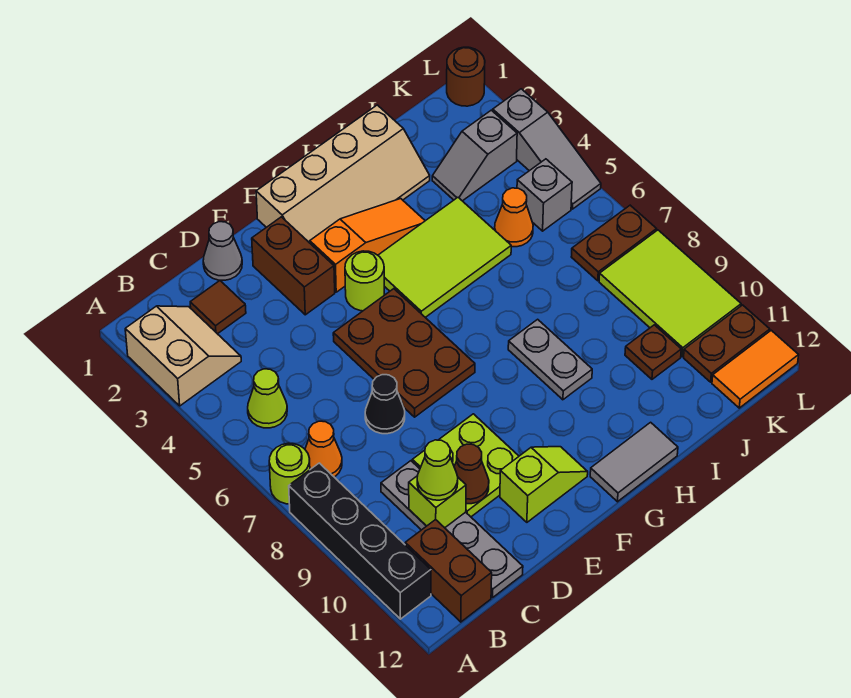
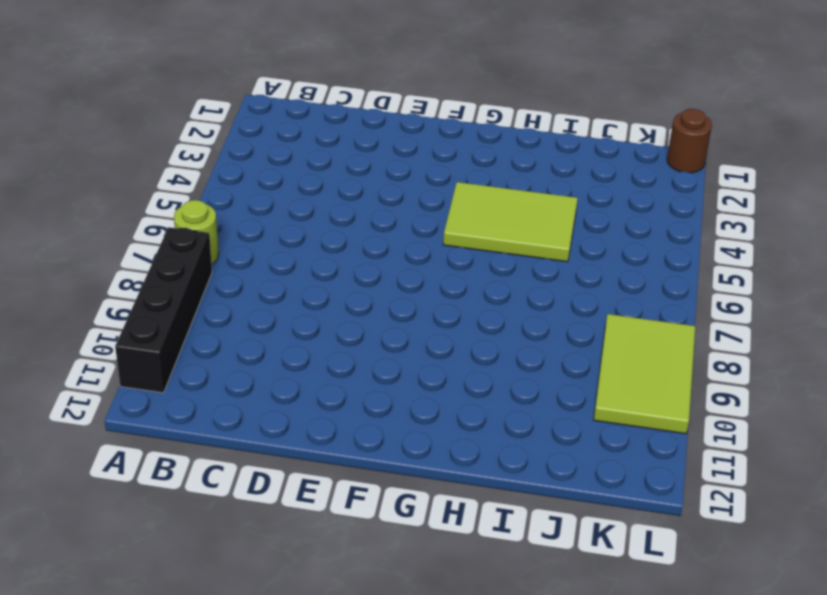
none -> tan 2x2 slope [125,306,241,406]
none -> lime 1x1 cone [248,369,287,428]
none -> orange 1x1 cone [305,421,342,477]
none -> brown 1x2 brick [405,519,492,622]

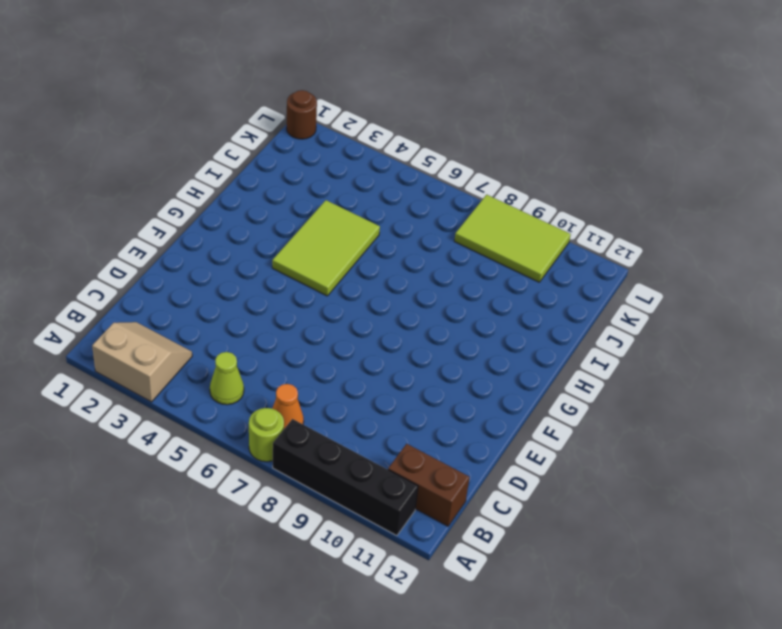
none -> brown 1x1 tile [190,281,246,334]
none -> grey 1x4 plate [381,461,523,597]
none -> grey 1x1 cone [203,222,242,280]
none -> black 1x1 cone [365,375,405,434]

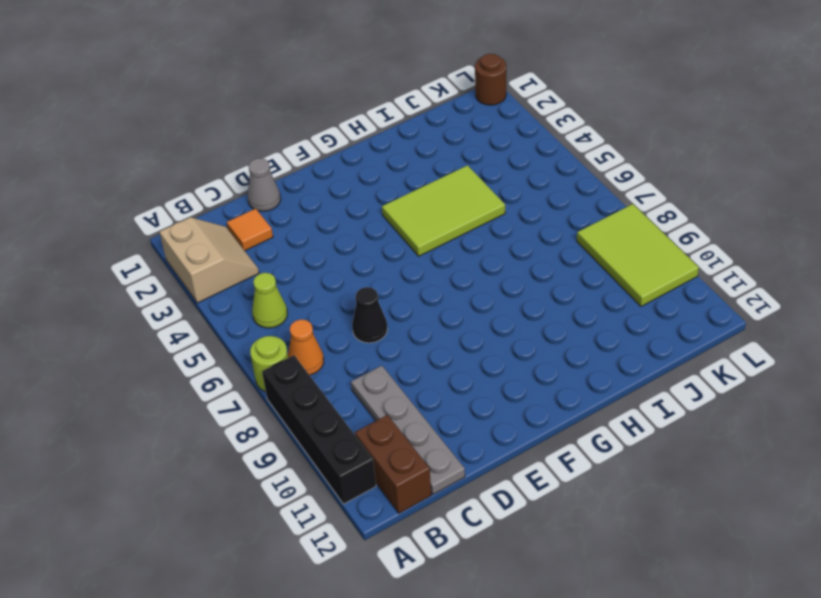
orange 1x1 tile [227,209,273,251] -> brown 1x1 tile [190,281,246,334]
none -> lime 2x2 plate [412,414,519,517]
none -> brown 1x2 brick [252,217,335,315]
none -> brown 2x3 plate [333,289,475,417]
none -> lime 1x2 slope [500,447,588,522]

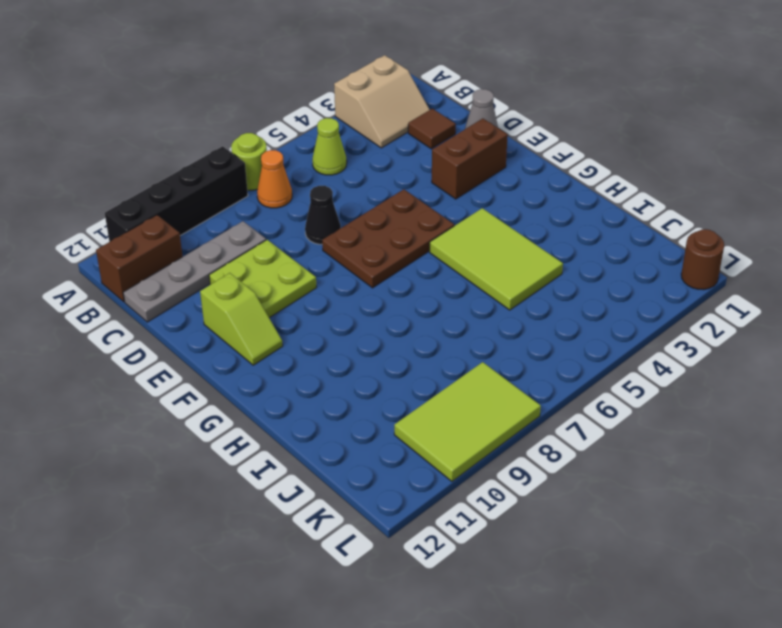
none -> tan 2x4 slope [256,105,430,243]
none -> orange 1x3 slope [310,199,425,292]
none -> lime 1x1 round brick [345,251,384,311]
none -> grey 1x2 tile [590,422,678,502]

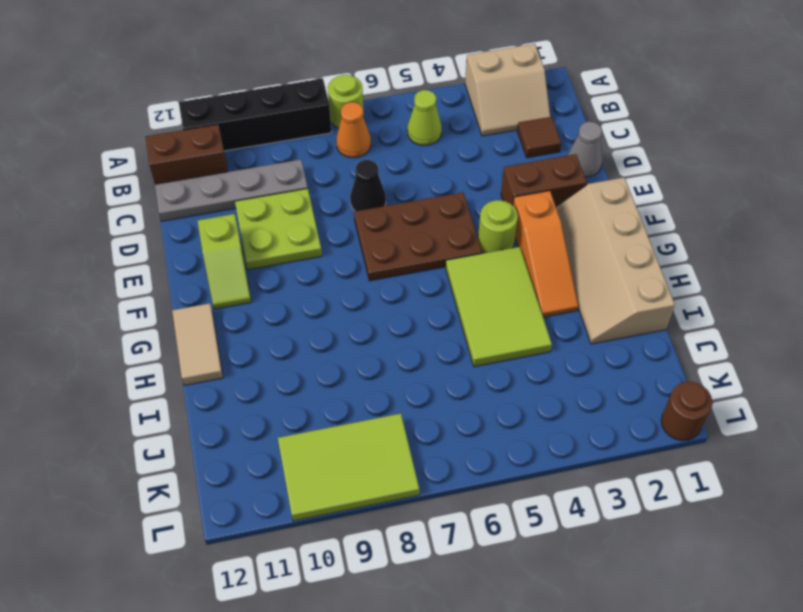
tan 1x2 tile [172,303,223,385] -> grey 1x2 tile [590,422,678,502]
none -> grey 1x2 plate [508,319,592,400]
none -> grey 1x2 slope [432,110,517,201]
none -> orange 1x1 cone [495,188,533,247]
none -> brown 1x1 plate [625,325,681,379]

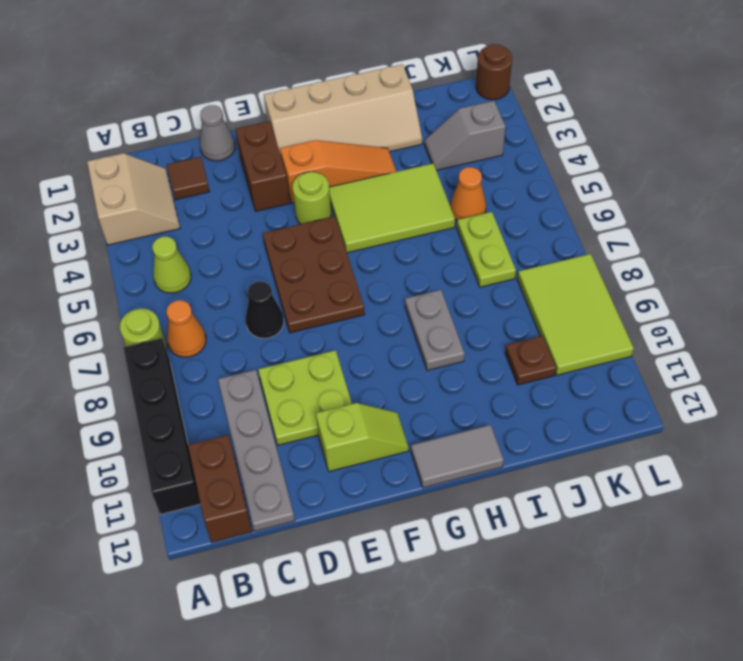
lime 1x2 plate [457,212,516,287] -> none
none -> grey 1x1 brick [517,159,572,231]
none -> brown 1x2 plate [571,205,657,281]
none -> brown 1x2 plate [684,305,770,382]
none -> orange 1x2 tile [712,330,799,408]

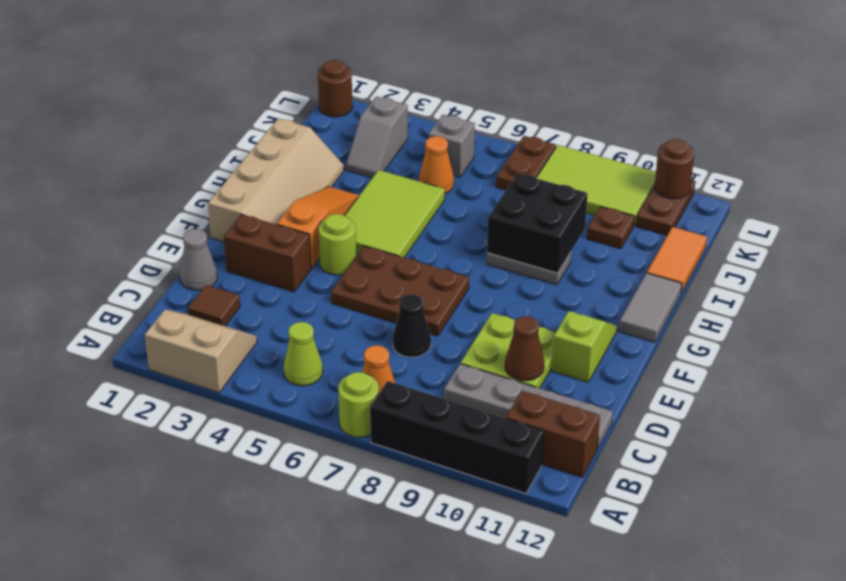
black 2x2 brick [487,173,588,273] -> none
orange 1x2 tile [647,227,707,293] -> orange 1x2 tile moved to [712,330,799,408]
brown 1x1 round brick [655,139,694,199] -> none
none -> grey 1x3 slope [493,89,601,209]
none -> lime 1x1 brick [409,476,466,528]
none -> lime 1x1 cone [417,440,458,500]

